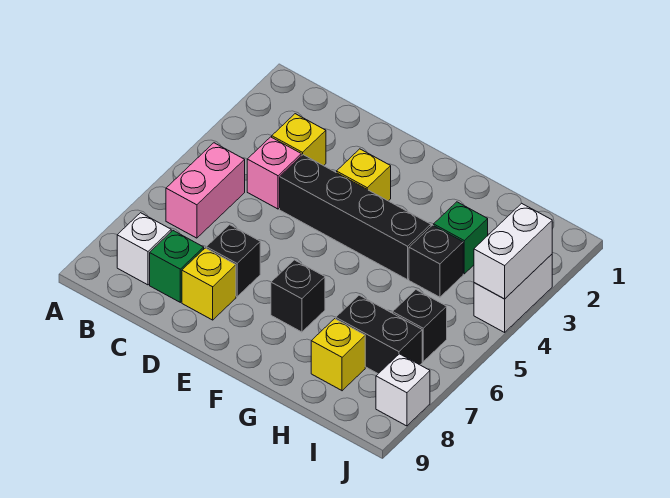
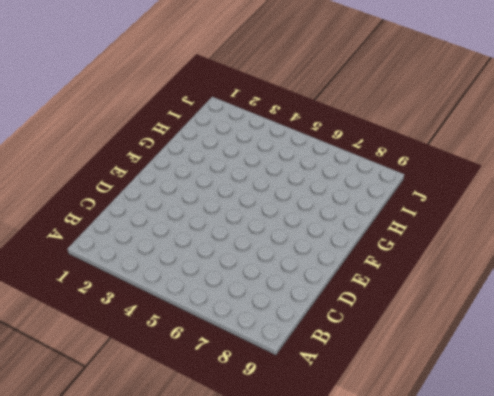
none -> pink 1x2 brick [166,143,245,238]
none -> white 1x1 brick [117,213,171,285]
none -> yellow 1x1 brick [272,114,326,166]

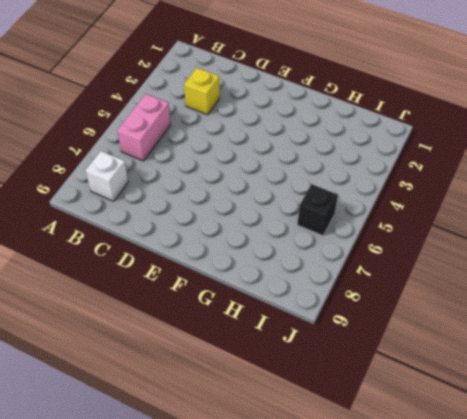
none -> pink 1x1 brick [247,137,301,209]
none -> green 1x1 brick [150,231,204,302]
none -> black 1x4 brick [280,155,431,280]

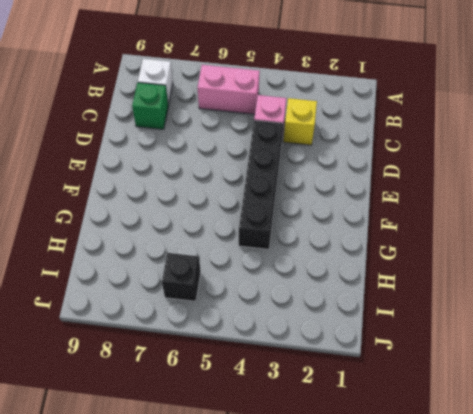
none -> black 1x1 brick [206,225,260,297]
none -> yellow 1x1 brick [182,248,236,320]
none -> yellow 1x1 brick [337,149,391,201]

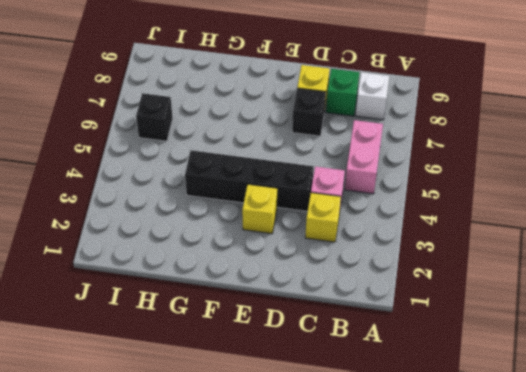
none -> black 1x1 brick [271,260,325,332]
none -> green 1x1 brick [434,202,488,274]
none -> black 1x1 brick [409,225,463,297]

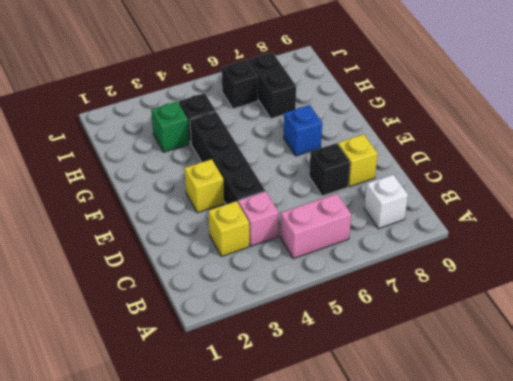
blue 1x1 brick [284,105,322,156] -> black 1x1 brick [271,260,325,332]
none -> green 1x1 brick [150,231,204,302]
none -> yellow 1x1 brick [311,319,365,391]
none -> white 1x2 brick [474,254,552,332]

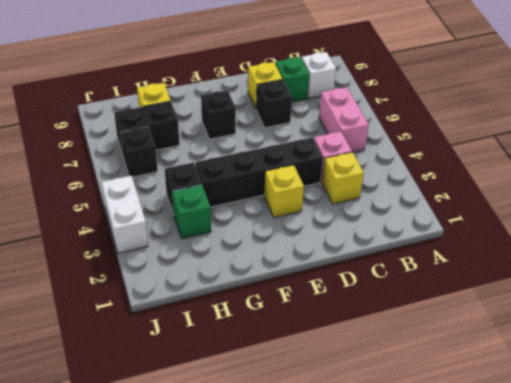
none -> white 1x1 brick [376,354,430,426]
none -> white 1x2 brick [474,203,552,299]

